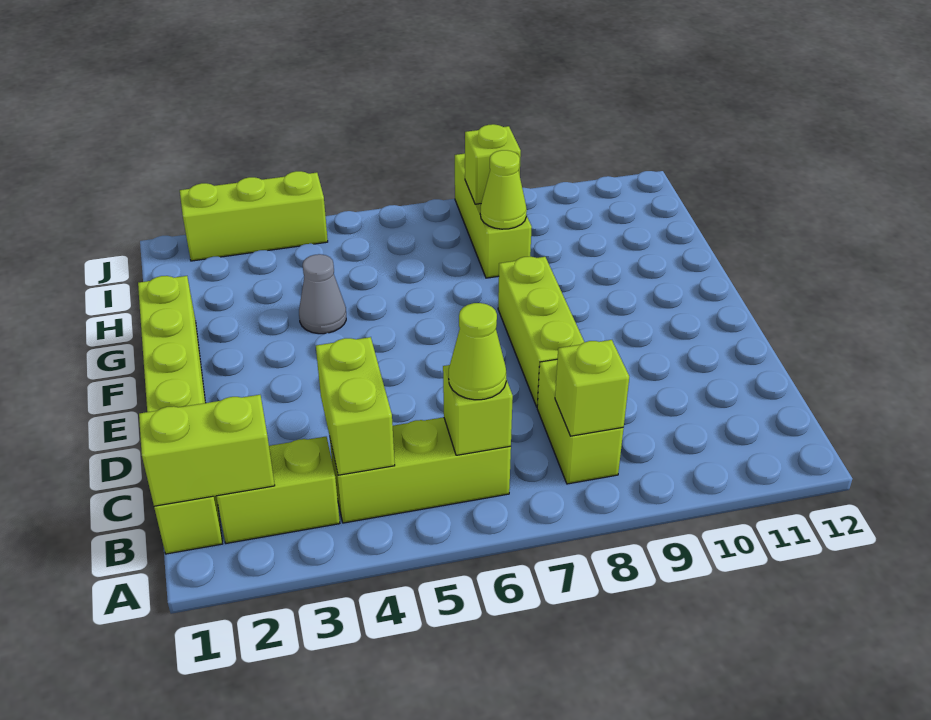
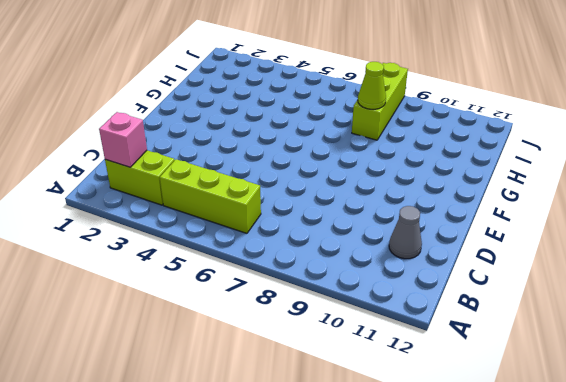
pink 1x1 brick [99,112,147,167] -> lime 1x2 brick [139,395,275,506]
grey 1x1 cone [389,206,422,259] -> grey 1x1 cone moved to [299,254,346,334]
none -> lime 1x6 brick [138,276,222,554]
none -> lime 1x2 brick [537,359,624,484]
none -> lime 1x3 brick [498,257,584,407]

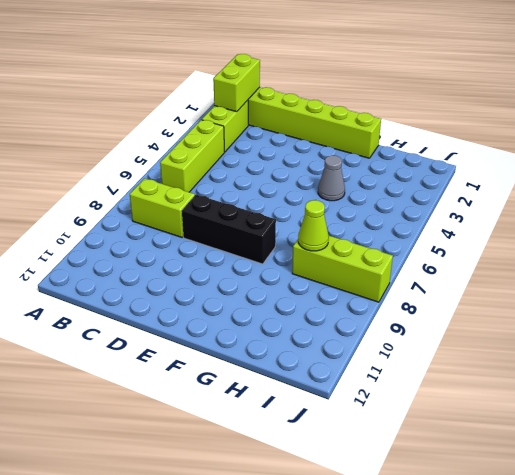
black 1x3 brick [182,195,276,264] -> lime 1x3 brick [498,257,584,407]
none -> lime 1x3 brick [180,171,328,261]
none -> lime 1x2 brick [316,337,395,475]
none -> lime 1x1 brick [443,365,513,455]

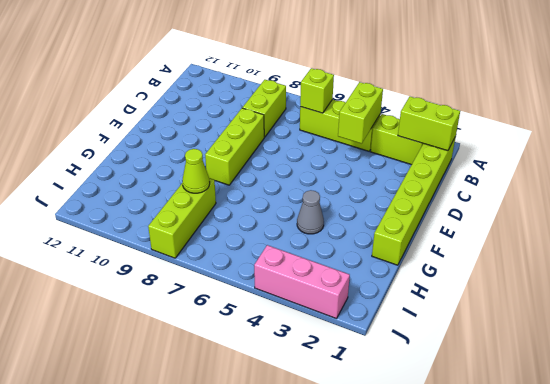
pink 1x3 brick [254,245,350,319] -> lime 1x3 brick [180,171,328,261]
none -> lime 1x1 brick [555,340,629,436]
none -> lime 1x1 brick [465,124,521,204]
none -> lime 1x1 cone [449,303,506,400]

